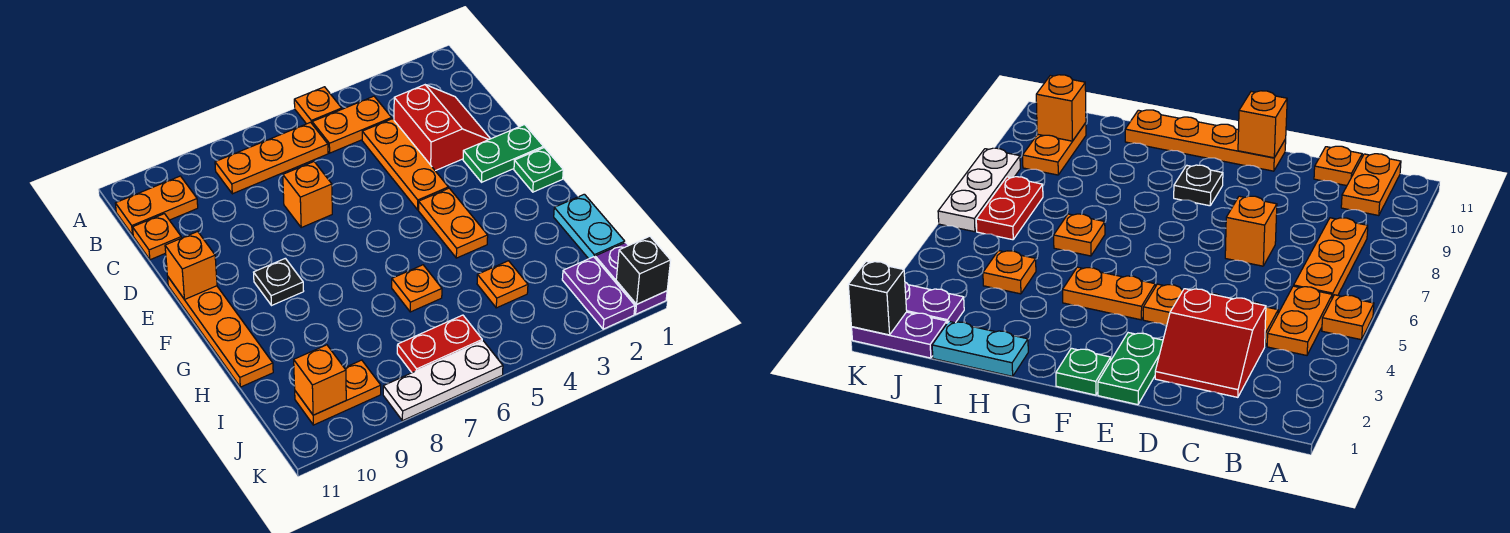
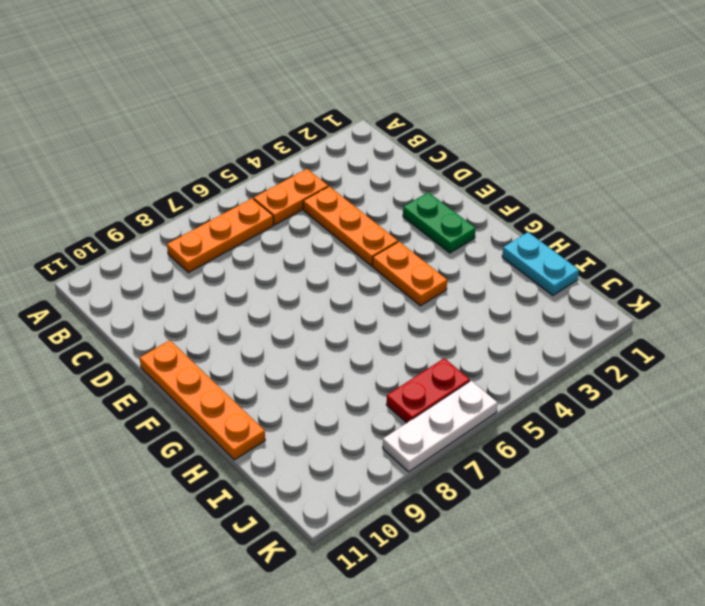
green 1x2 plate [403,192,476,253] -> green 1x2 plate turned to [463,125,543,182]
none -> orange 1x1 plate [294,87,342,124]
none -> orange 1x2 plate [115,176,198,235]
none -> red 2x2 slope [394,85,490,171]

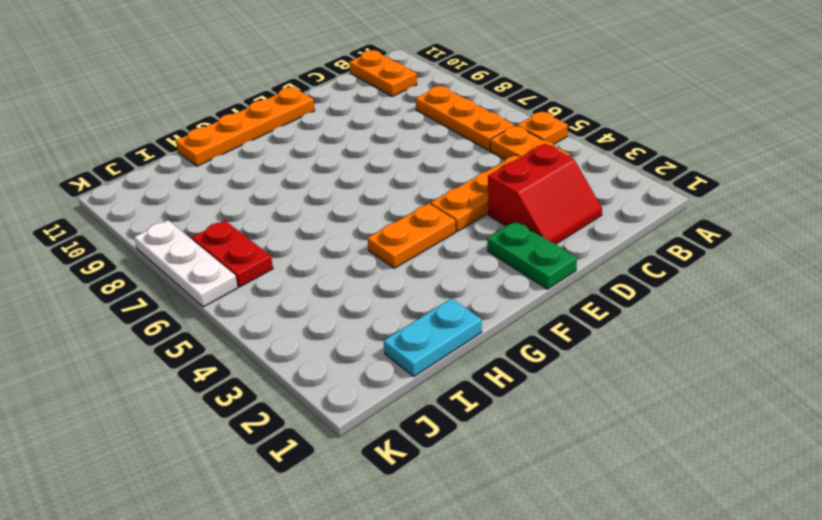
none -> orange 1x1 plate [133,214,181,260]
none -> orange 1x1 brick [283,162,332,227]
none -> green 1x1 plate [514,148,563,192]

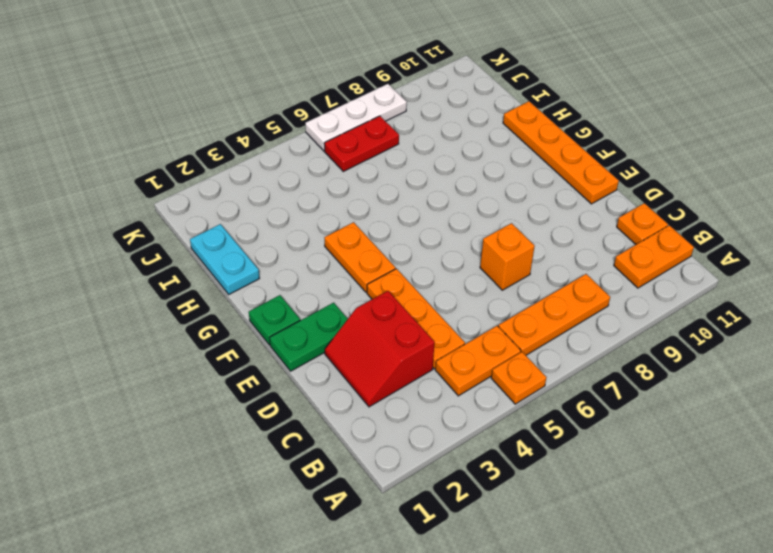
none -> black 1x1 plate [254,258,304,306]
none -> orange 1x1 plate [392,265,442,312]
none -> orange 1x1 plate [477,261,528,308]

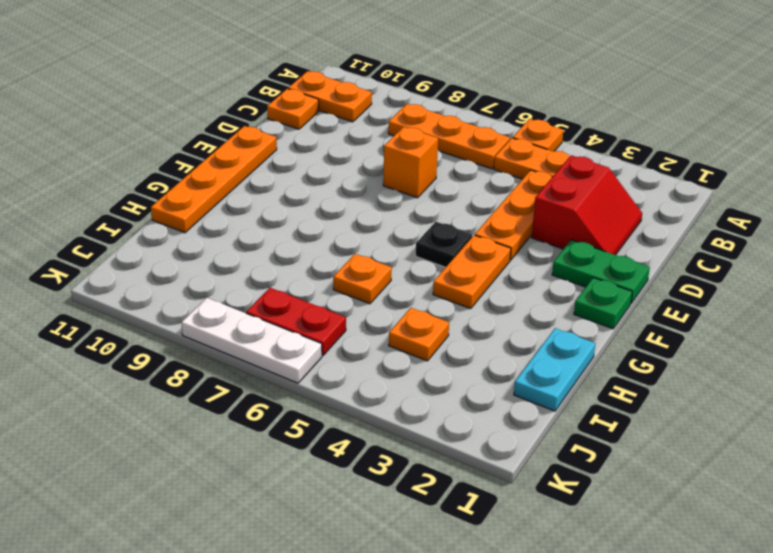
black 1x1 plate [416,222,472,267] -> black 1x1 plate moved to [254,258,304,306]
none -> purple 1x2 plate [595,243,667,314]
none -> purple 1x2 plate [562,257,635,329]
none -> orange 1x2 plate [295,360,381,425]

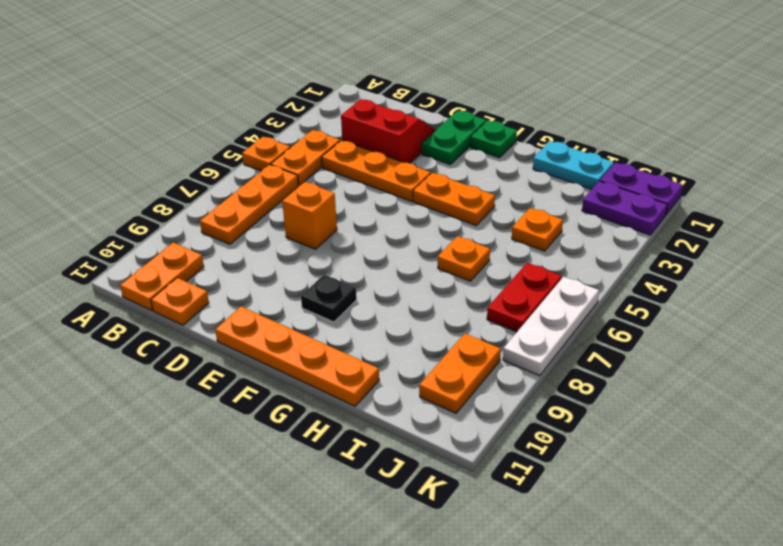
none -> orange 1x1 brick [165,232,217,300]
none -> orange 1x1 brick [294,345,346,415]
none -> black 1x1 brick [616,236,671,304]

